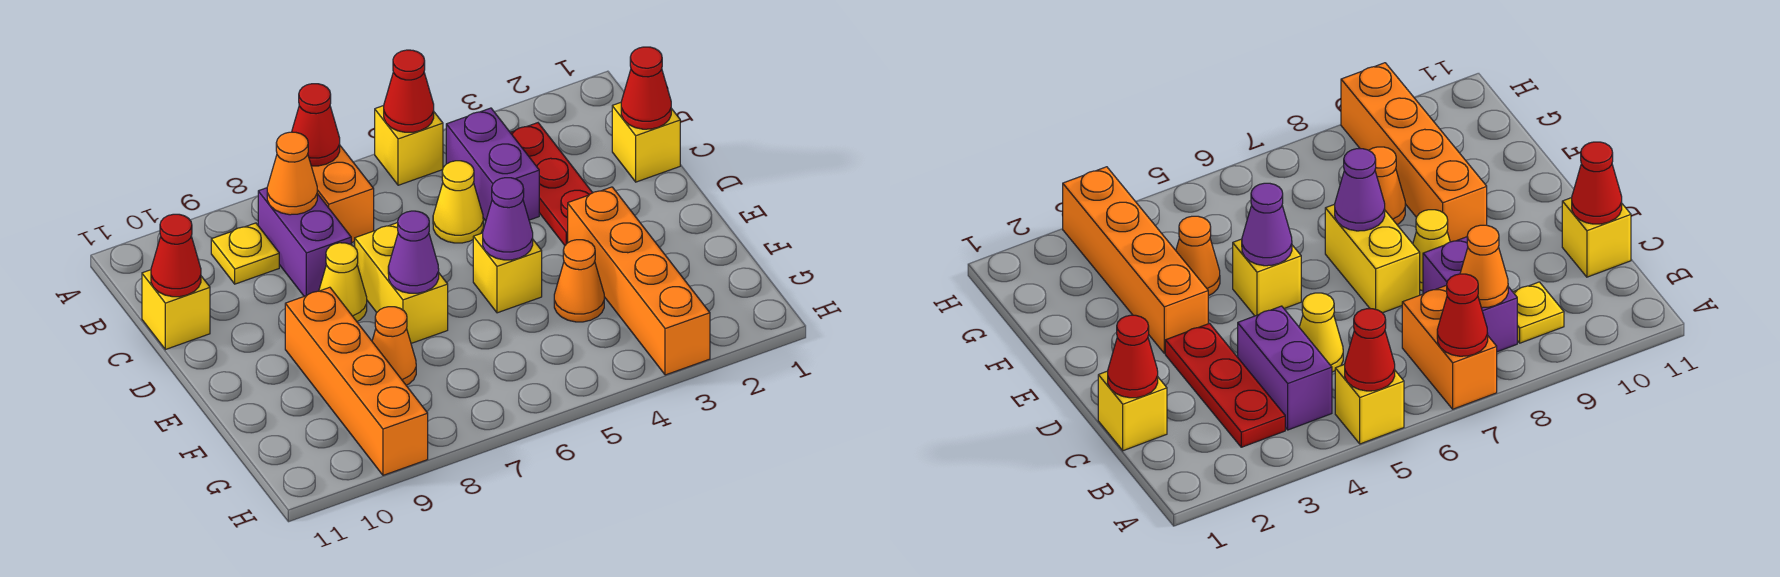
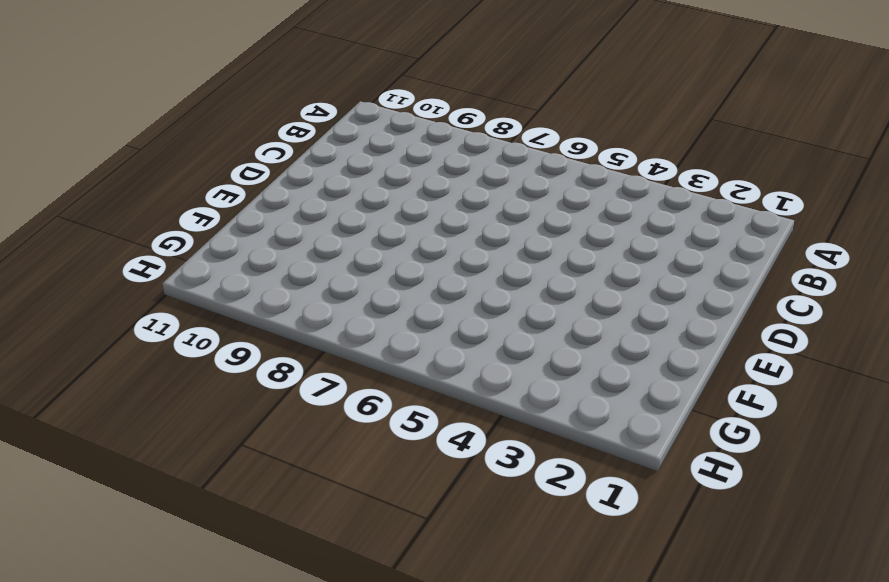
none -> yellow 1x1 brick [375,106,443,185]
none -> orange 1x2 brick [311,146,374,243]
none -> red 1x3 plate [510,123,592,245]

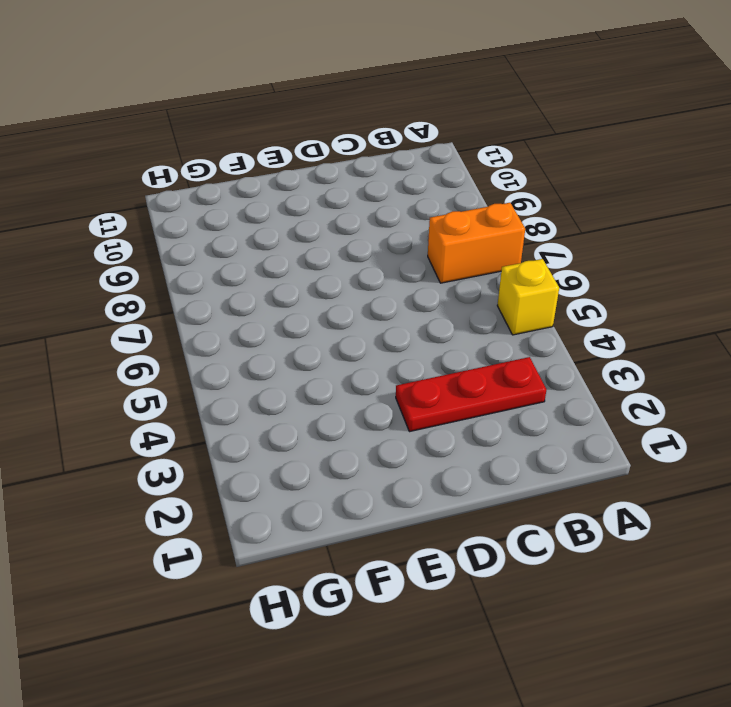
none -> purple 1x2 brick [446,108,539,221]
none -> purple 1x2 brick [258,188,351,296]
none -> yellow 1x1 plate [211,223,279,284]

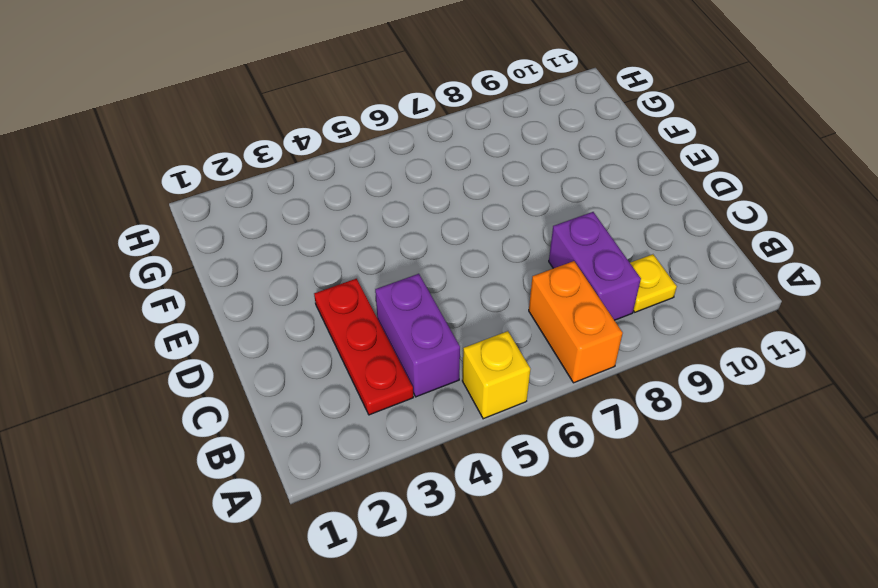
none -> yellow 1x1 brick [612,103,680,182]
none -> yellow 1x1 cone [433,161,483,243]
none -> yellow 1x1 brick [142,270,210,350]

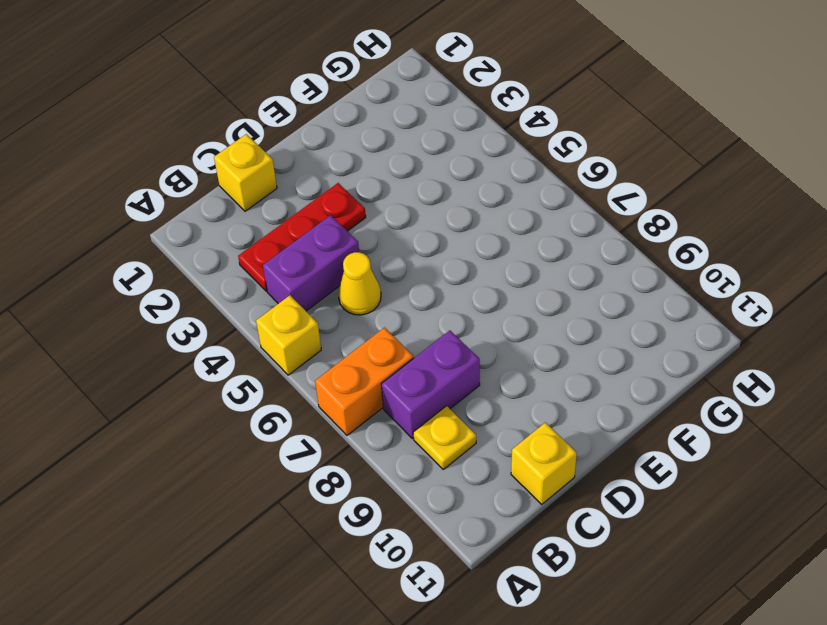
none -> yellow 1x2 brick [355,223,448,343]
none -> yellow 1x1 cone [319,243,367,321]
none -> orange 1x4 brick [568,187,710,375]

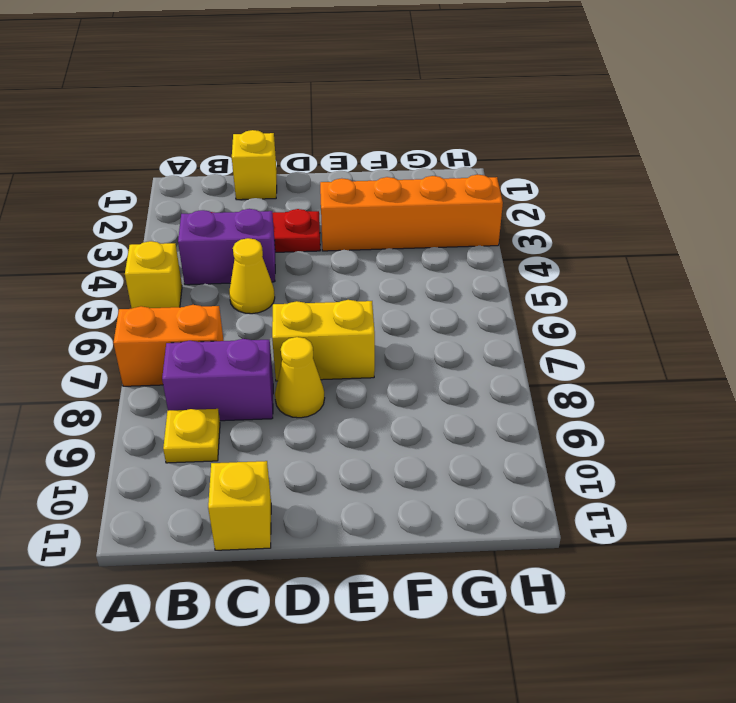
none -> yellow 1x1 brick [473,233,542,313]
none -> orange 1x4 brick [285,287,428,475]
none -> orange 1x1 cone [554,240,604,322]

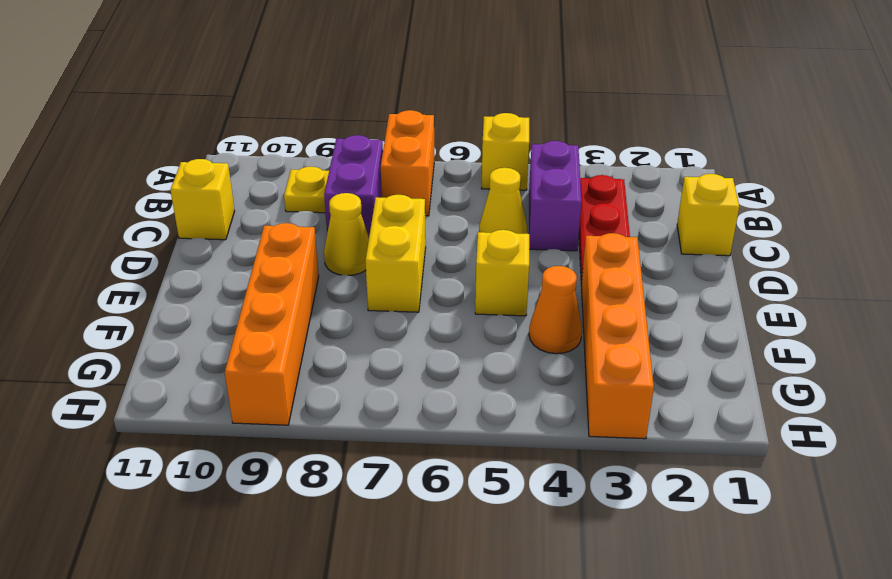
none -> orange 1x1 cone [372,307,416,385]
none -> red 1x1 cone [384,50,434,132]
none -> red 1x1 cone [292,84,340,166]

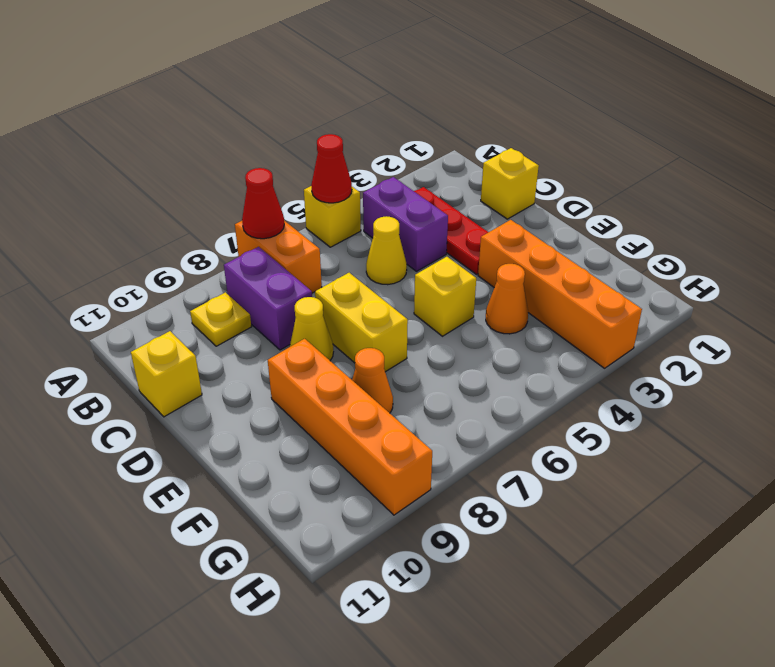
none -> orange 1x1 cone [267,132,317,215]
none -> red 1x1 cone [621,47,671,129]
none -> red 1x1 cone [151,214,201,297]

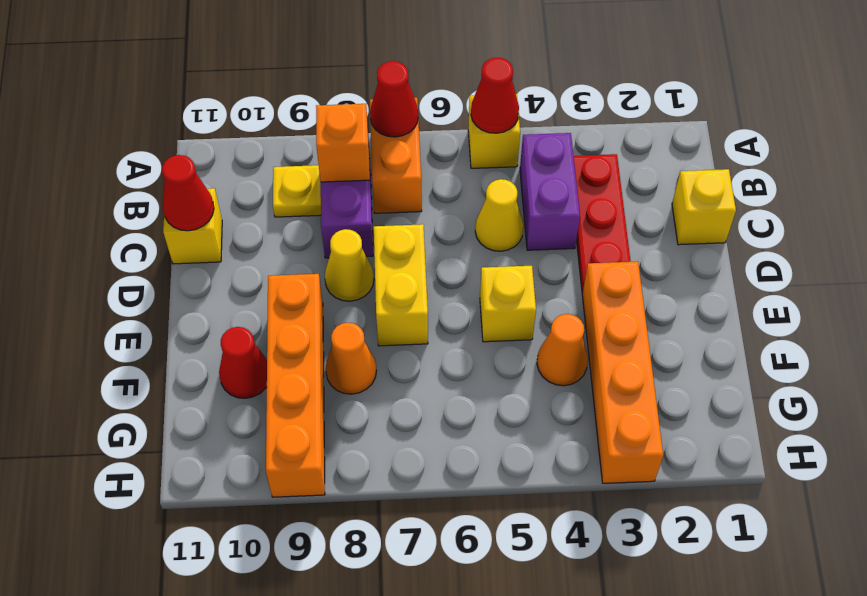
orange 1x1 brick [316,104,370,182] -> orange 1x1 cone [267,132,317,215]
red 1x1 cone [219,327,267,398] -> red 1x1 cone moved to [621,47,671,129]
none -> purple 1x1 cone [483,178,533,260]
none -> purple 1x1 cone [388,211,439,293]

